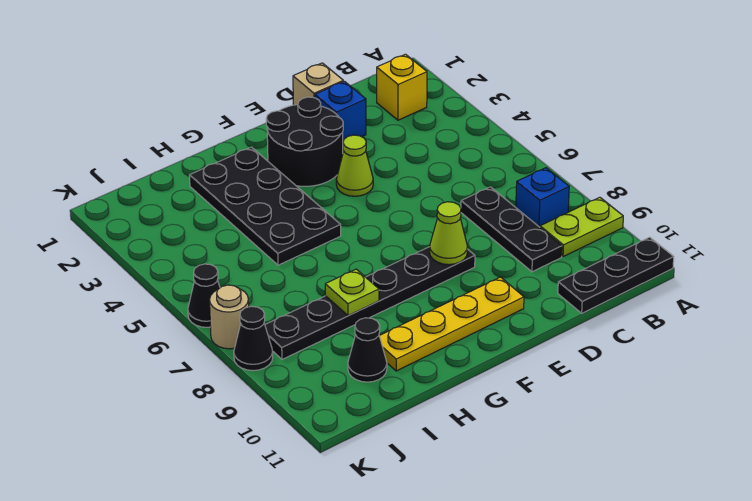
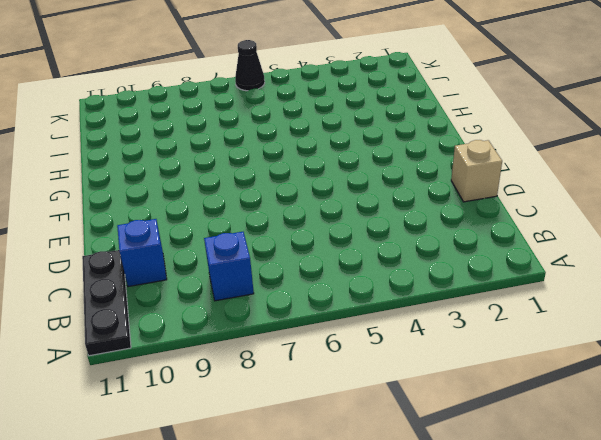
blue 1x1 brick [117,219,167,287] -> blue 1x1 brick moved to [315,81,366,141]
none -> lime 1x2 plate [540,197,623,257]
none -> yellow 1x1 brick [377,54,427,120]
none -> black 1x3 plate [461,187,562,272]

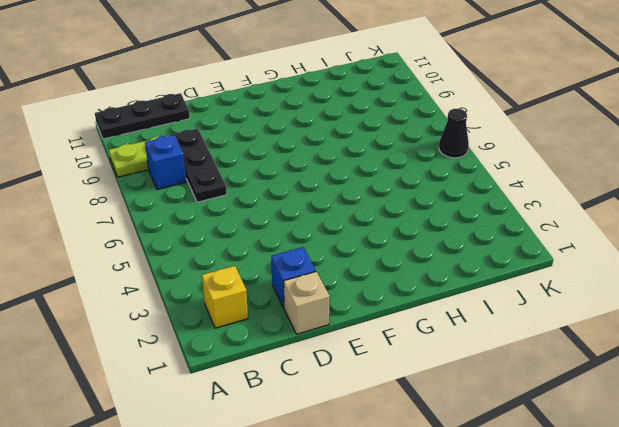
none -> black 2x2 round brick [266,97,343,186]
none -> lime 1x1 cone [336,135,373,196]
none -> black 1x6 plate [265,247,475,359]

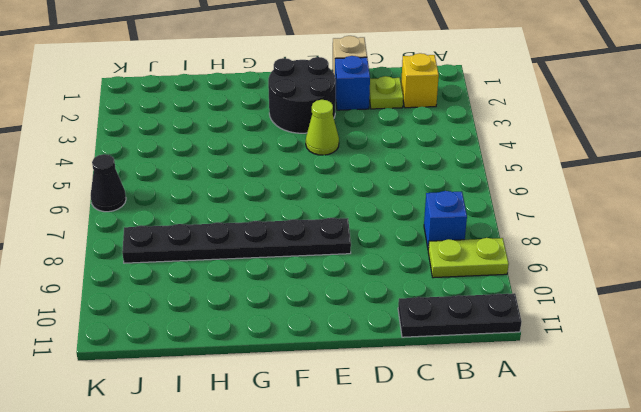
lime 1x1 plate [369,76,403,109] -> lime 1x1 plate moved to [325,269,379,315]
none -> black 1x3 plate [461,187,562,272]
none -> yellow 1x4 plate [379,277,524,371]
none -> black 2x4 plate [190,147,341,265]

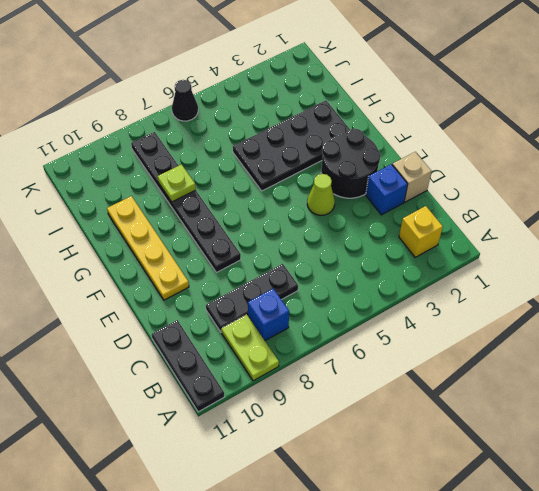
none -> black 1x1 cone [348,318,387,382]
none -> tan 1x1 round brick [210,285,249,349]
none -> black 1x1 cone [234,306,273,371]

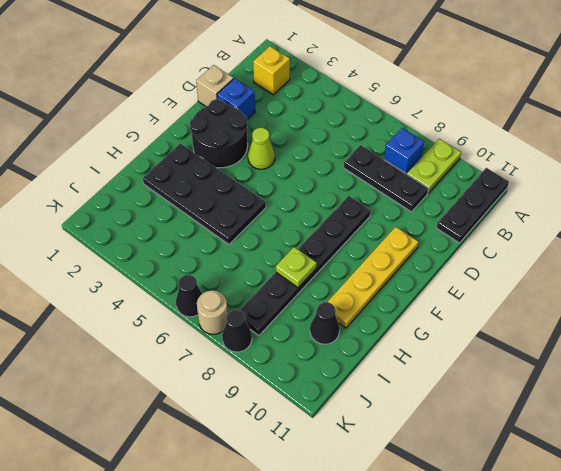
none -> lime 1x1 cone [430,202,467,265]

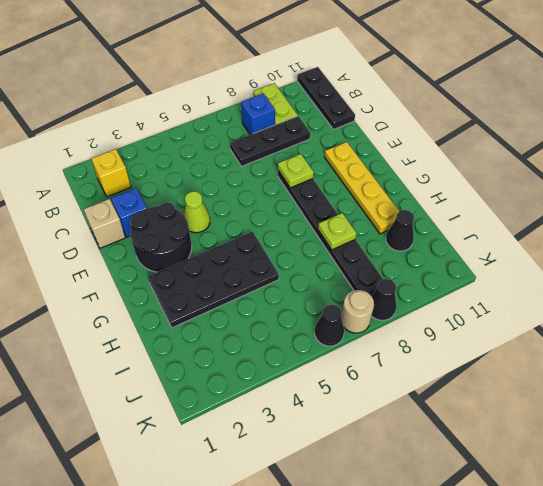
lime 1x1 plate [278,154,314,188] -> lime 1x1 cone [430,202,467,265]

